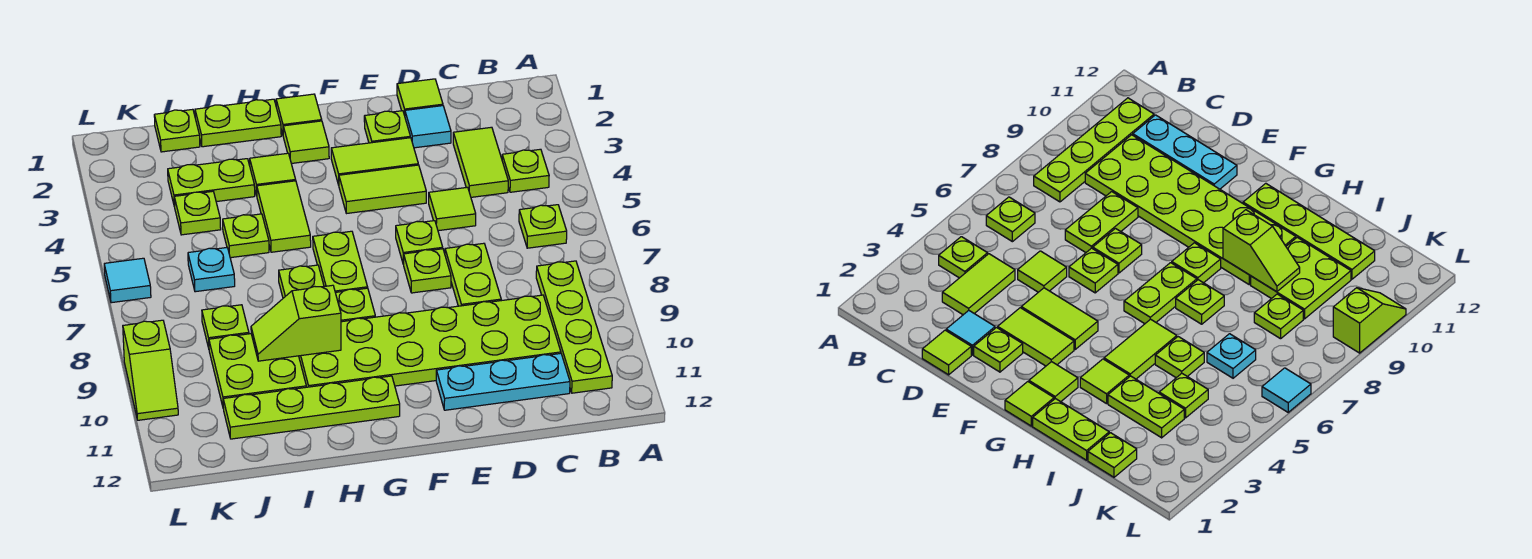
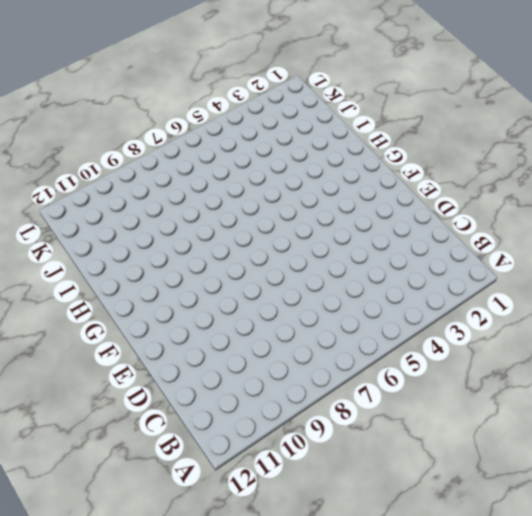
none -> lime 1x1 plate [502,149,549,192]
none -> lime 1x1 plate [519,205,567,248]
none -> lime 1x4 plate [536,261,612,393]
none -> lime 1x2 tile [453,127,508,197]

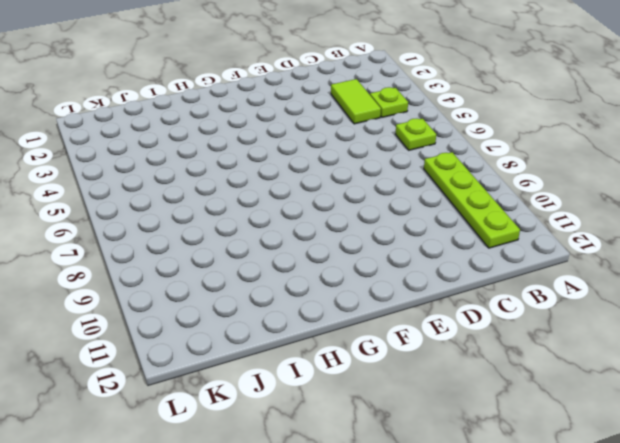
none -> lime 2x6 plate [299,295,561,387]
none -> cyan 1x3 plate [436,353,570,410]
none -> lime 1x1 tile [397,79,443,115]
none -> cyan 1x1 tile [405,106,451,148]

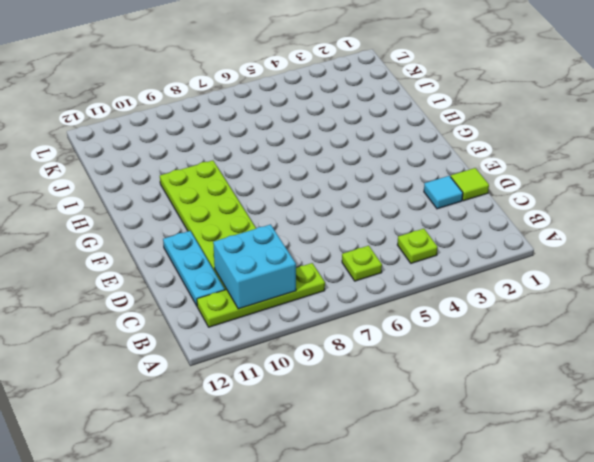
cyan 2x2 brick [213,225,296,309] -> none
none -> lime 1x2 tile [453,127,508,197]
none -> lime 1x1 tile [429,187,476,231]
none -> lime 1x2 plate [445,243,501,306]
none -> lime 1x1 plate [364,111,410,143]

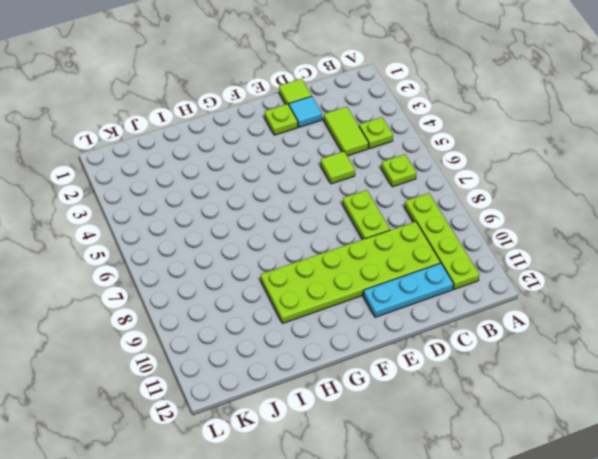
none -> lime 1x2 tile [331,138,418,185]
none -> lime 1x2 tile [339,165,426,214]
none -> lime 1x1 plate [396,221,443,264]
none -> lime 1x1 plate [404,249,451,293]

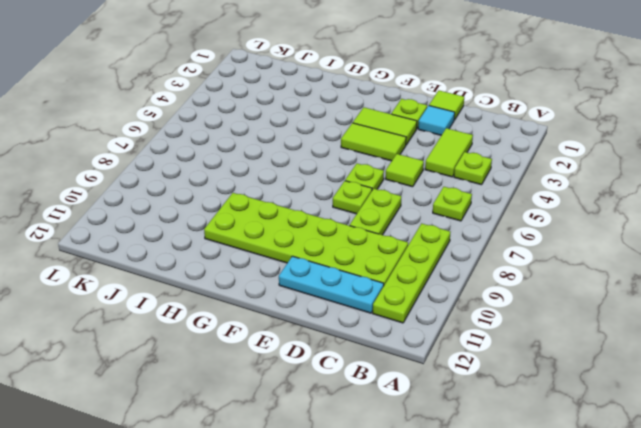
none -> lime 1x1 tile [276,94,322,134]
none -> lime 1x1 tile [283,121,329,164]
none -> lime 1x2 plate [313,231,368,292]
none -> lime 1x1 plate [335,288,375,322]

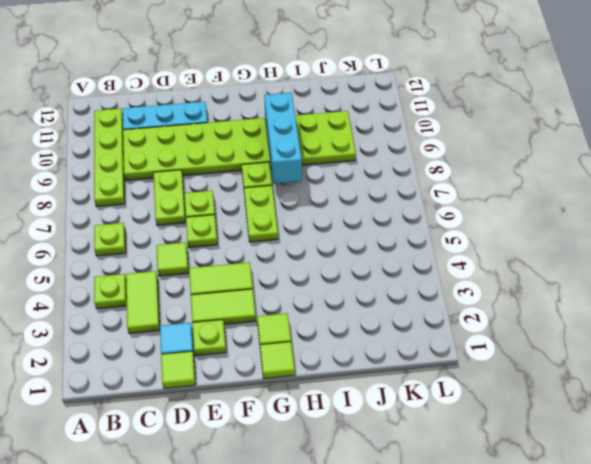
cyan 1x3 brick [264,93,302,184] -> lime 1x2 slope [251,285,341,361]
none -> lime 1x4 plate [223,376,400,439]
none -> lime 1x2 plate [195,99,281,147]
none -> lime 1x1 tile [250,153,296,195]
none -> lime 1x2 tile [257,181,311,252]

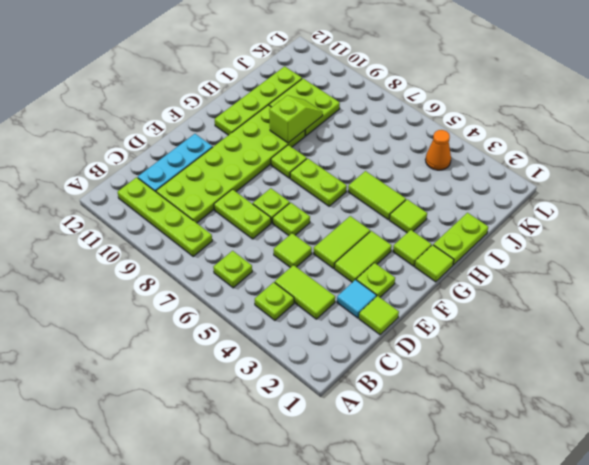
orange 1x1 cone [425,130,451,170] -> none
none -> lime 1x1 plate [279,265,324,298]
none -> lime 1x2 plate [168,159,255,207]
none -> lime 1x1 plate [223,214,269,258]
none -> lime 1x1 plate [154,109,200,152]

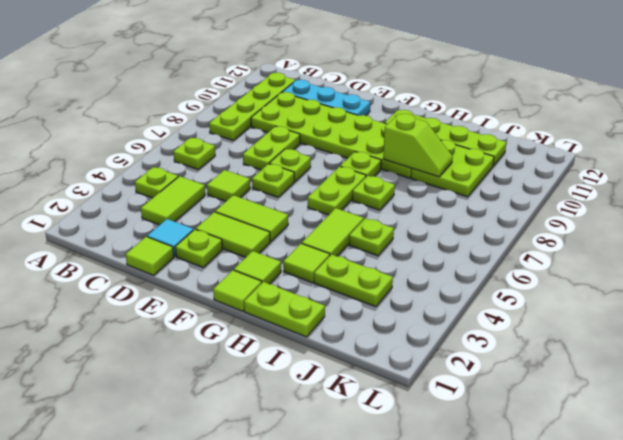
none -> lime 1x1 plate [154,109,200,152]
none -> lime 1x1 plate [174,191,221,235]
none -> cyan 1x1 plate [188,248,235,292]
none -> lime 1x1 plate [202,305,249,348]

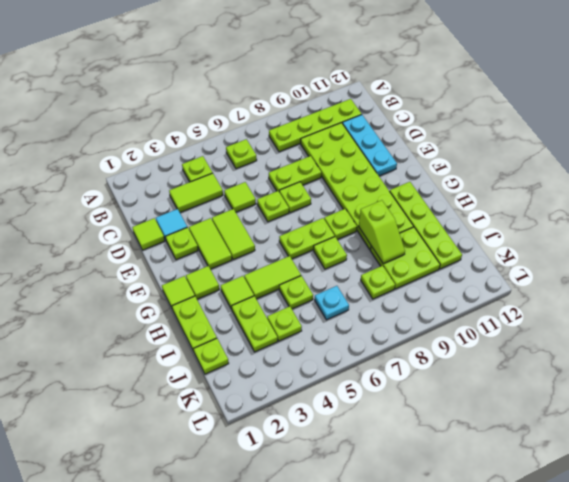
none -> cyan 1x1 tile [104,258,151,303]
none -> lime 1x2 slope [123,320,178,420]

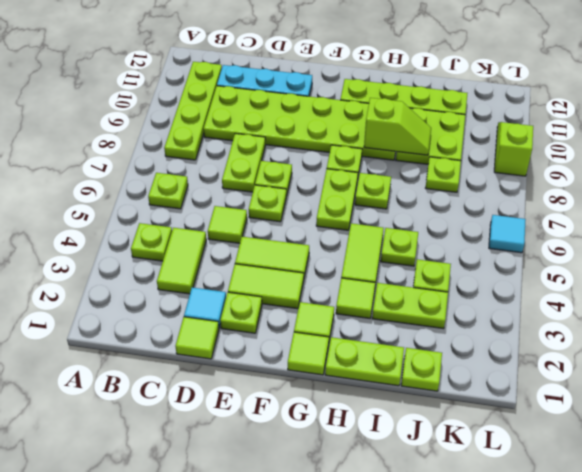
none -> cyan 1x1 plate [188,248,235,292]

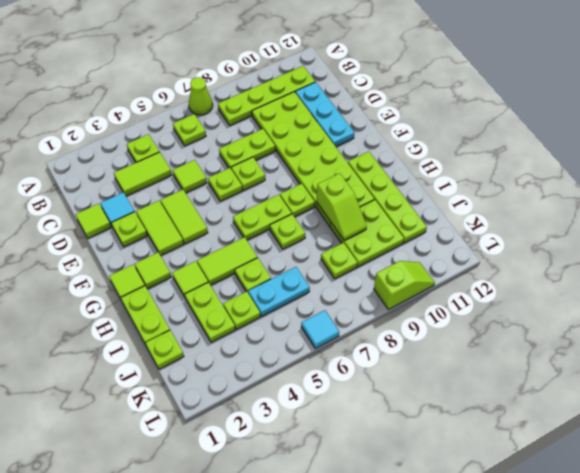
lime 1x1 cone [189,77,213,115] -> none
cyan 1x2 plate [248,267,310,316] -> cyan 1x1 plate [188,248,235,292]

